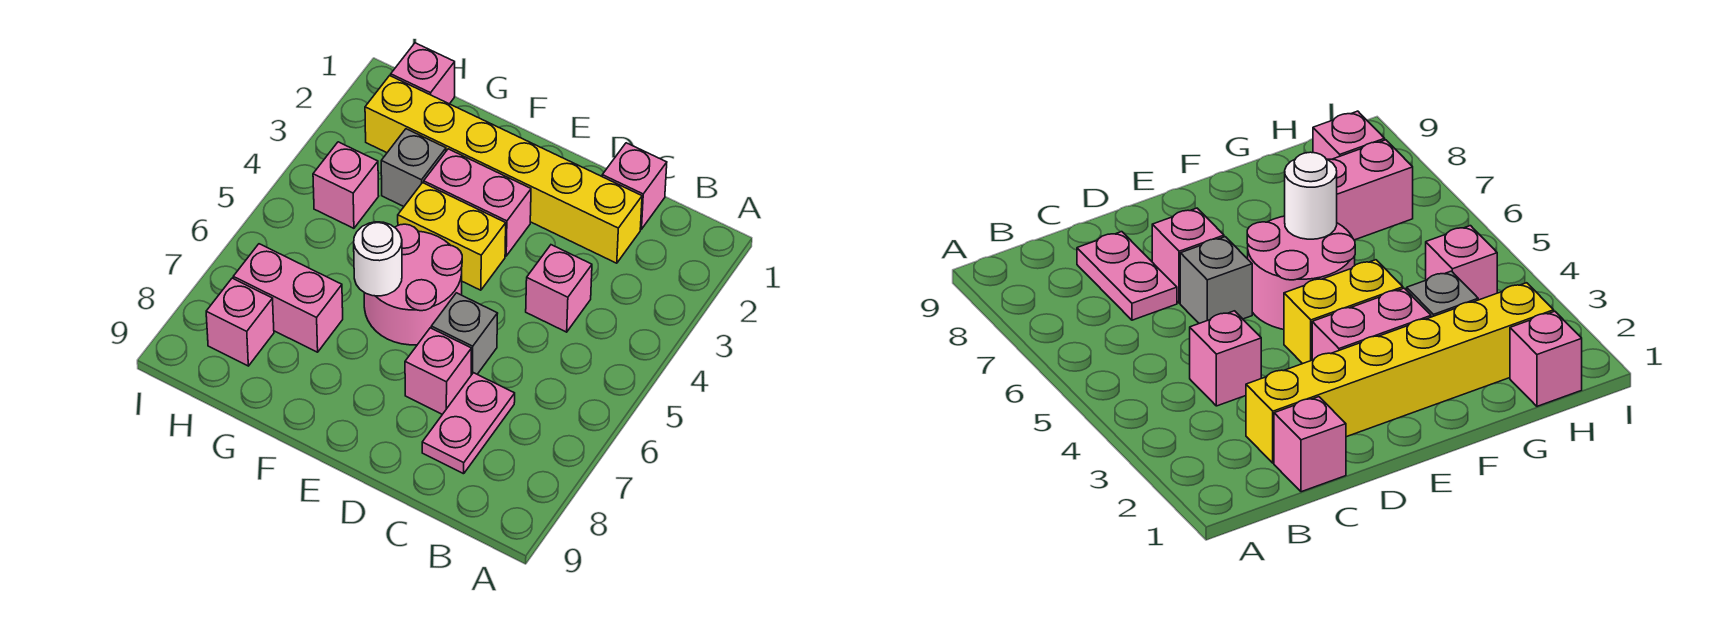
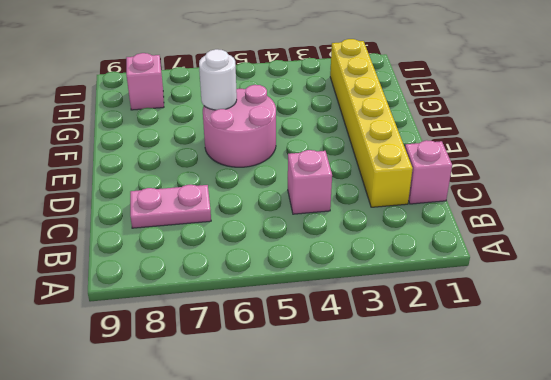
none -> grey 1x1 brick [431,293,498,375]
none -> pink 1x1 brick [405,328,472,414]
none -> pink 1x2 brick [424,149,531,256]

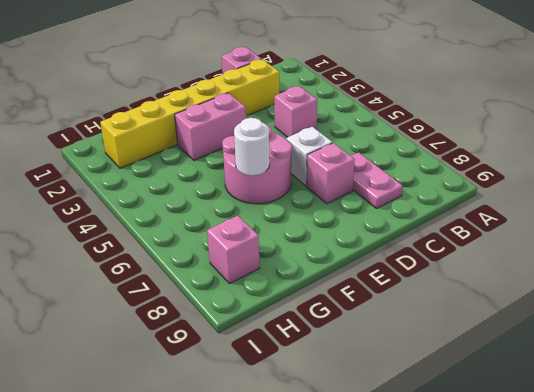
white 1x1 brick [286,127,332,186] -> grey 1x1 brick [431,293,498,375]
none -> yellow 1x2 brick [398,183,506,290]
none -> grey 1x1 brick [381,129,446,206]
none -> pink 1x2 brick [233,244,343,352]

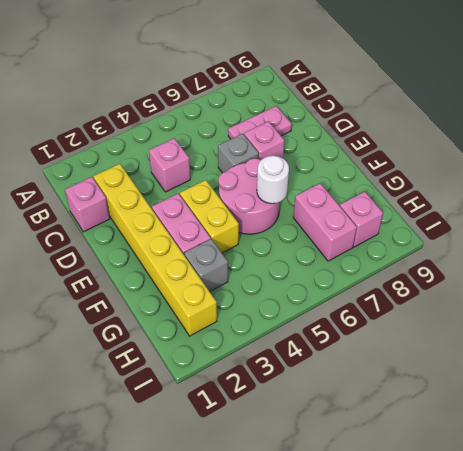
none -> pink 1x1 brick [391,43,455,104]
none -> pink 1x1 brick [313,142,379,228]

